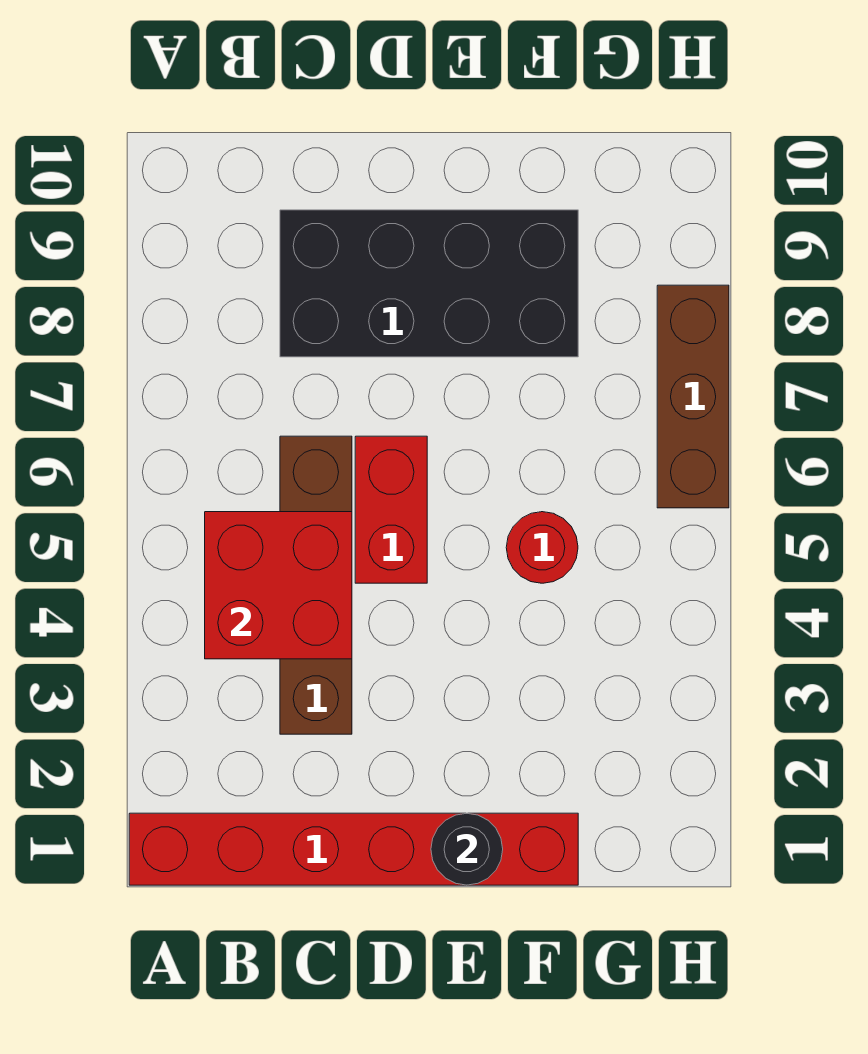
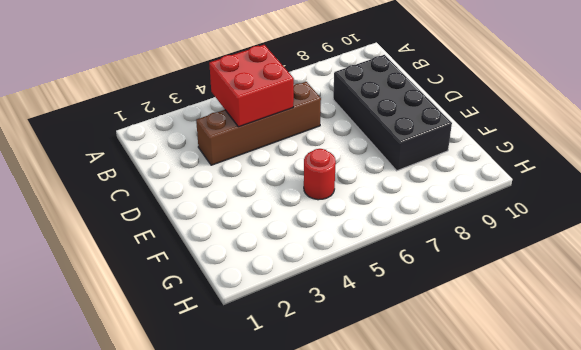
none -> red 1x6 brick [129,813,578,885]
none -> red 1x2 brick [355,436,427,583]

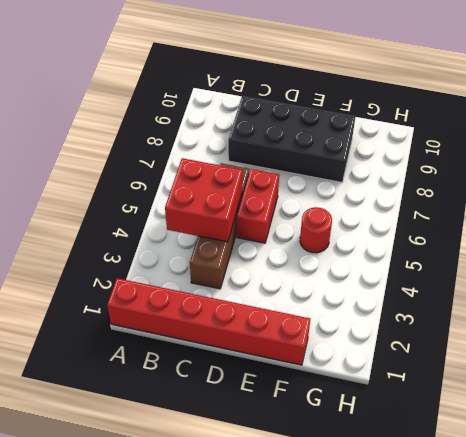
none -> brown 1x3 brick [657,285,729,508]
none -> black 1x1 round brick [431,813,503,885]

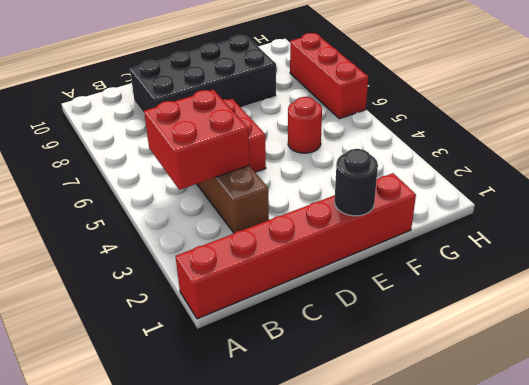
red 1x3 brick [290,33,368,119] -> brown 1x3 brick [657,285,729,508]

